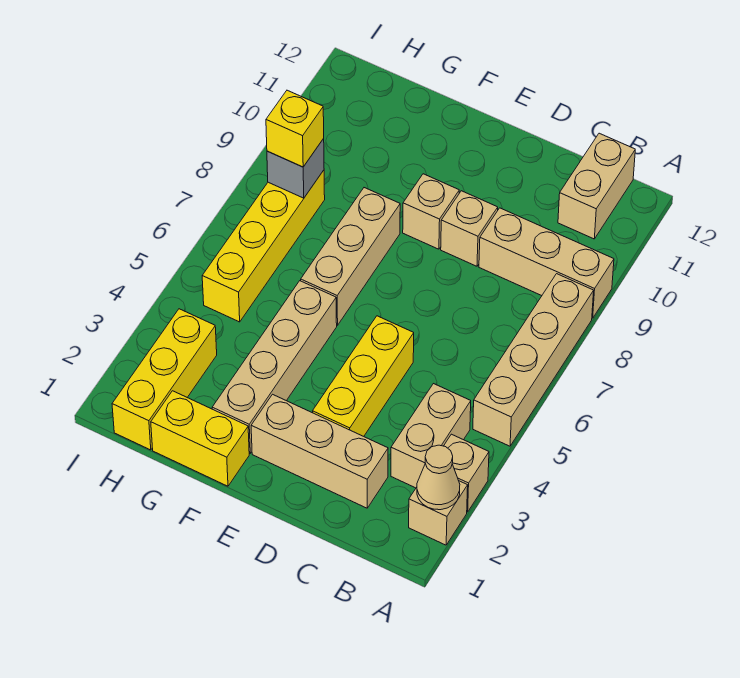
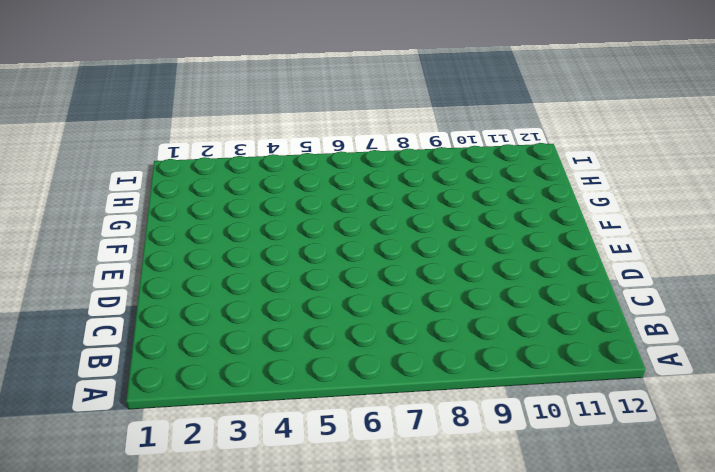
none -> tan 1x1 brick [409,481,468,545]
none -> tan 1x1 brick [444,434,489,512]
none -> tan 1x4 brick [473,274,594,446]

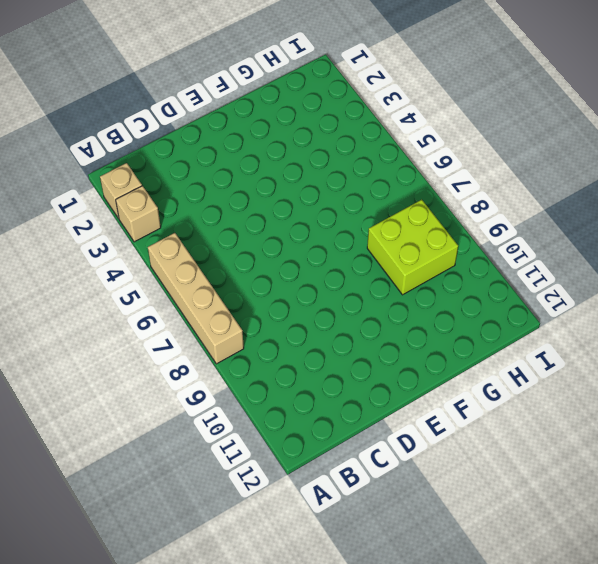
lime 2x2 brick [367,200,458,295] -> yellow 1x4 brick [202,170,325,322]
none -> tan 1x3 brick [479,208,614,318]
none -> tan 1x2 brick [391,384,471,488]
none -> tan 1x2 brick [558,133,635,239]

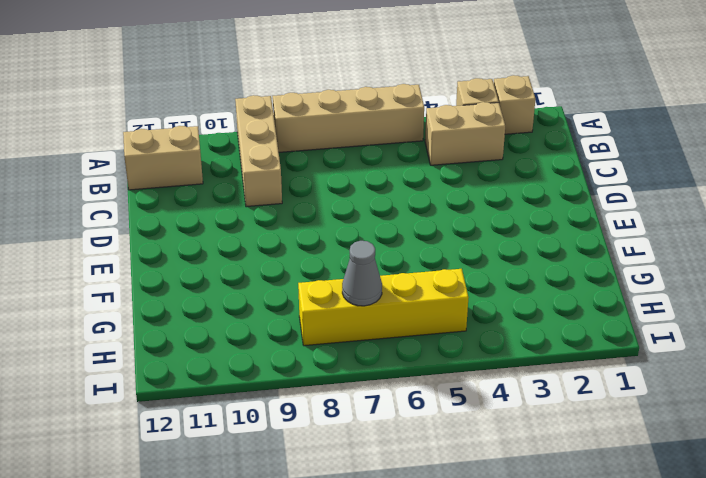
grey 1x1 cone [342,241,382,306] -> none
none -> tan 1x3 brick [251,394,388,508]
none -> yellow 1x3 brick [313,316,414,436]
none -> tan 1x1 brick [441,191,498,266]

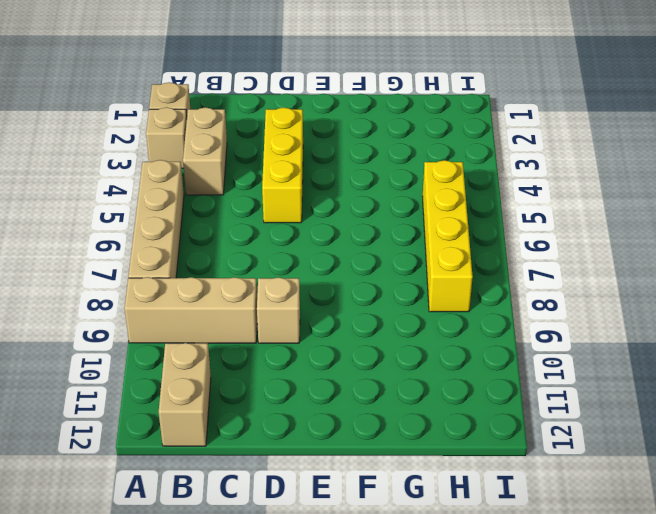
none -> tan 1x3 brick [251,394,388,508]
none -> tan 1x1 brick [403,174,459,249]
none -> yellow 1x2 brick [151,391,249,486]

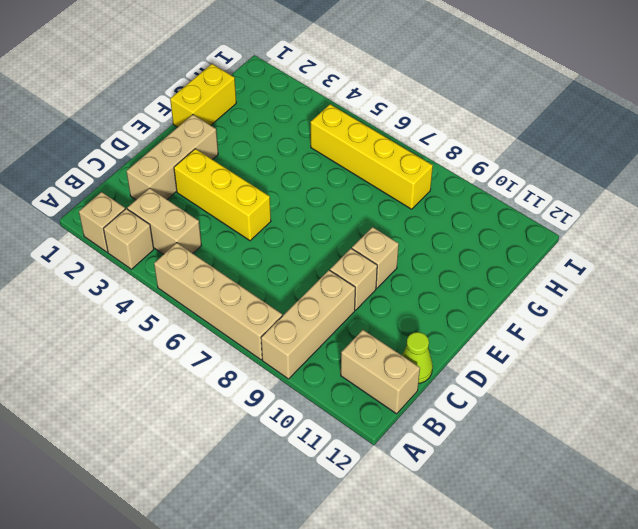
lime 1x1 cone [402,332,433,383] -> none
none -> tan 1x4 brick [212,281,337,453]
none -> tan 1x3 brick [301,188,400,325]
none -> yellow 1x3 brick [112,309,217,450]

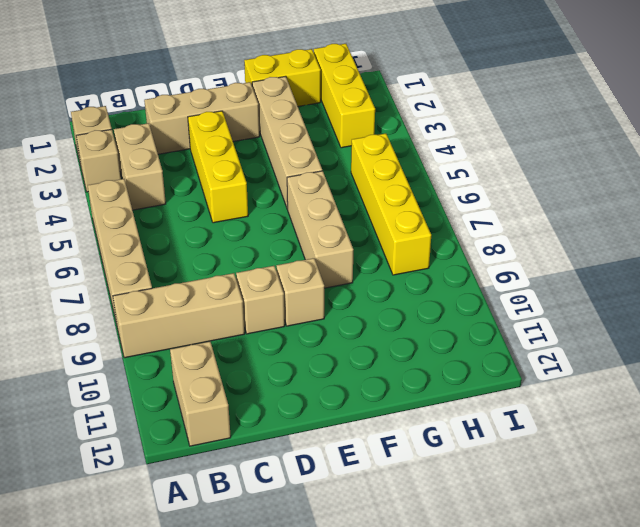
none -> tan 1x1 cone [417,445,460,510]
none -> grey 1x1 brick [267,139,324,198]
none -> yellow 1x1 brick [266,90,324,167]

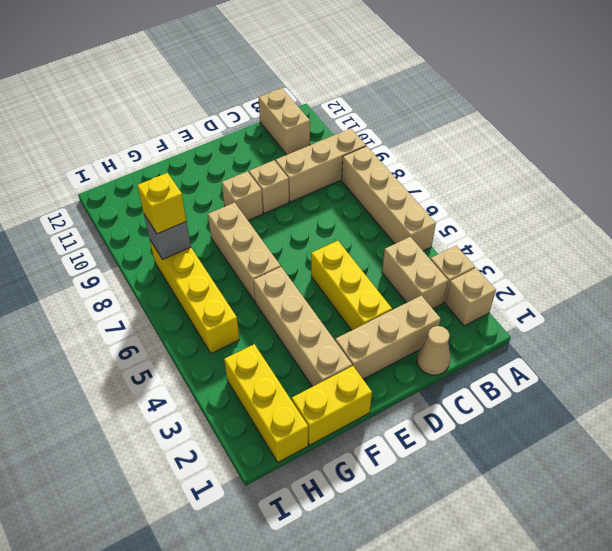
tan 1x1 cone [417,326,450,375] -> tan 1x1 cone moved to [417,445,460,510]

